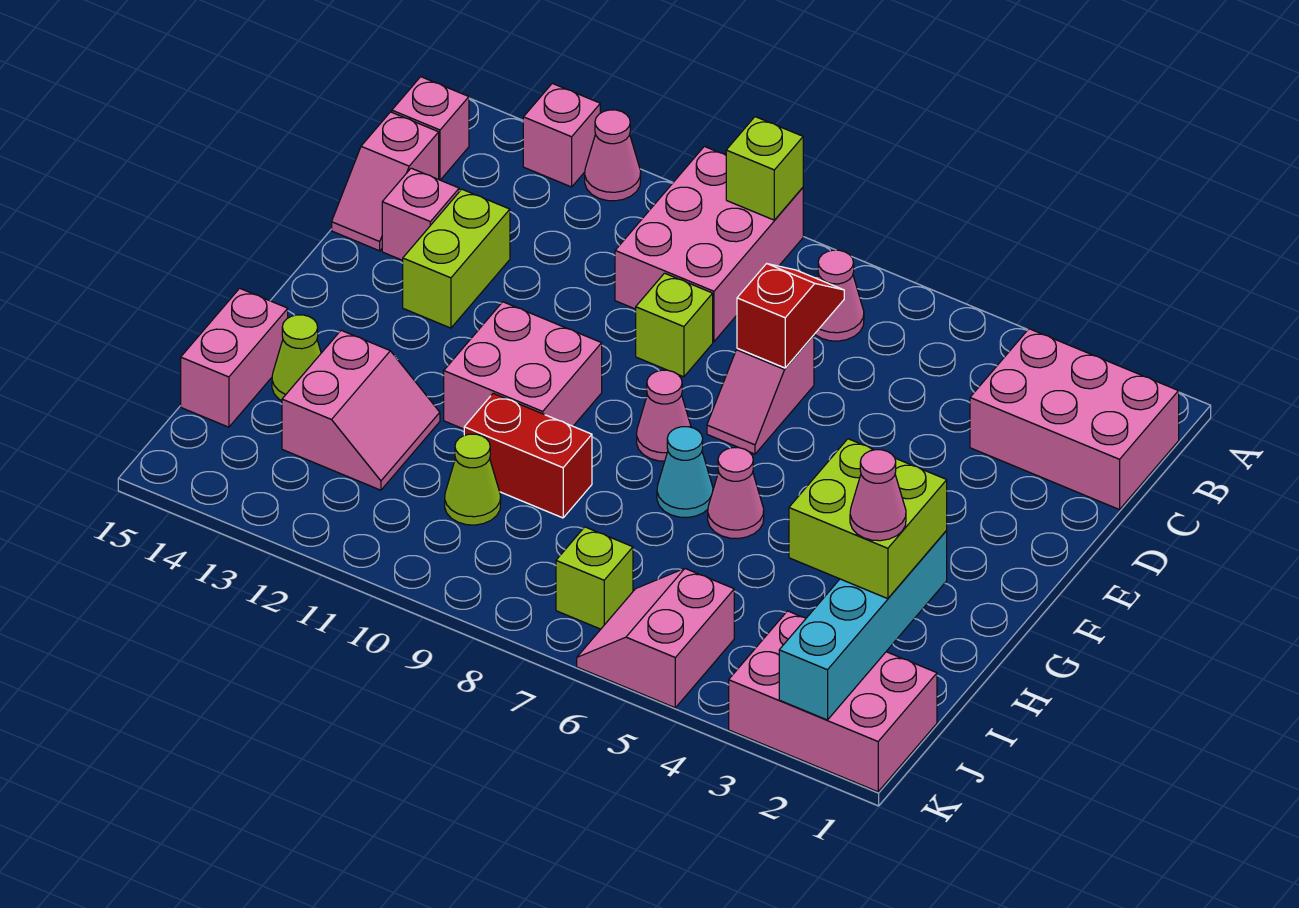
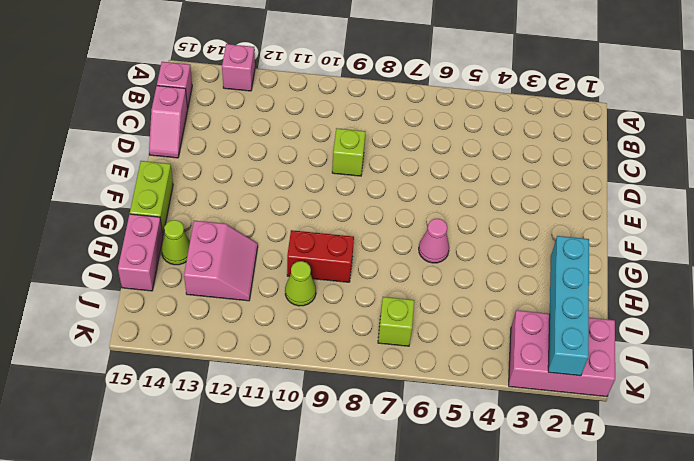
lime 1x2 brick [130,161,173,235] -> lime 1x2 brick moved to [403,189,510,328]
none -> pink 2x3 brick [615,146,803,342]
none -> pink 1x1 cone [585,110,641,201]
none -> pink 2x3 brick [970,329,1179,510]

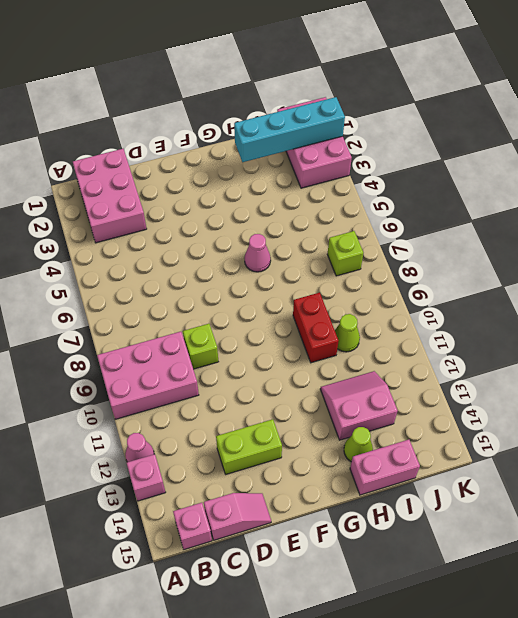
none -> pink 1x1 cone [815,250,864,341]
none -> pink 1x2 slope [707,335,814,454]
none -> pink 1x1 brick [382,168,459,260]

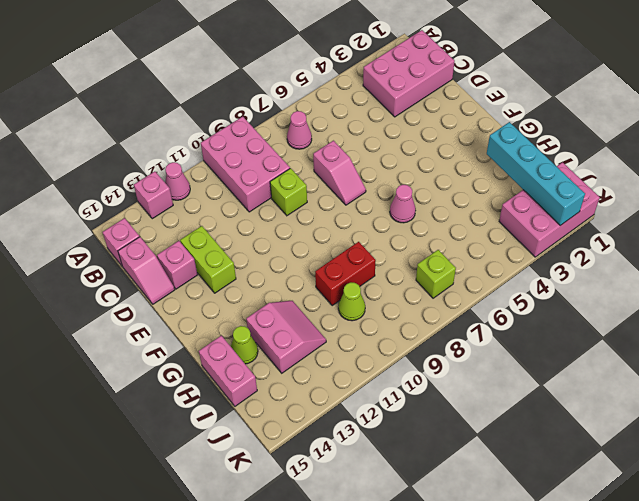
none -> pink 1x1 cone [637,370,691,461]
none -> pink 2x2 brick [444,302,602,429]
none -> cyan 1x1 cone [657,427,713,518]

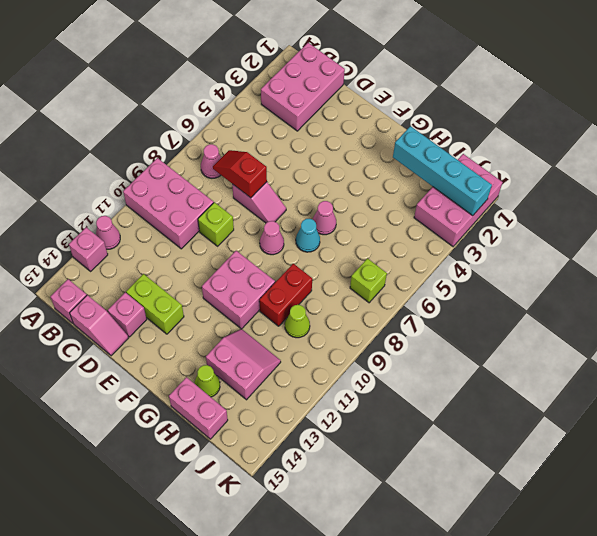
none -> pink 2x2 slope [577,569,734,708]
none -> lime 1x1 brick [726,117,803,220]
none -> lime 2x2 brick [789,439,947,599]

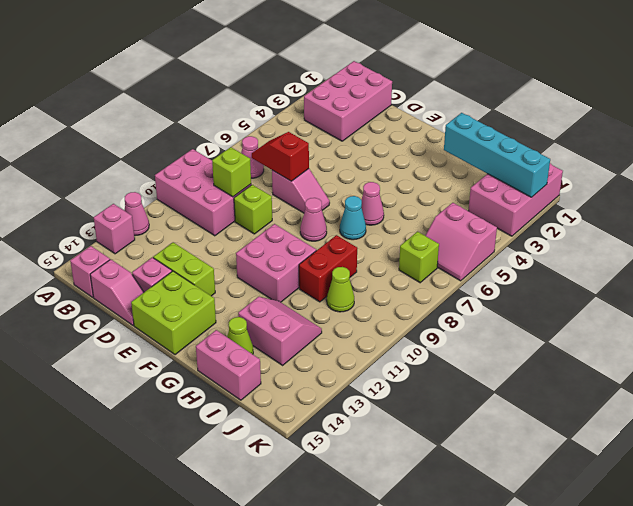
lime 1x1 brick [212,147,251,197] -> lime 1x1 brick moved to [726,117,803,220]
lime 2x2 brick [131,271,216,355] -> lime 2x2 brick moved to [789,439,947,599]
none -> pink 1x1 cone [850,450,906,541]

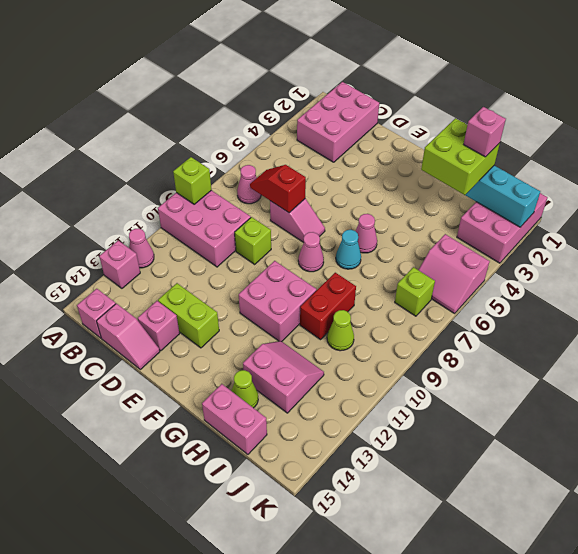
pink 1x1 brick [464,107,506,157] -> pink 1x1 cone [850,450,906,541]

